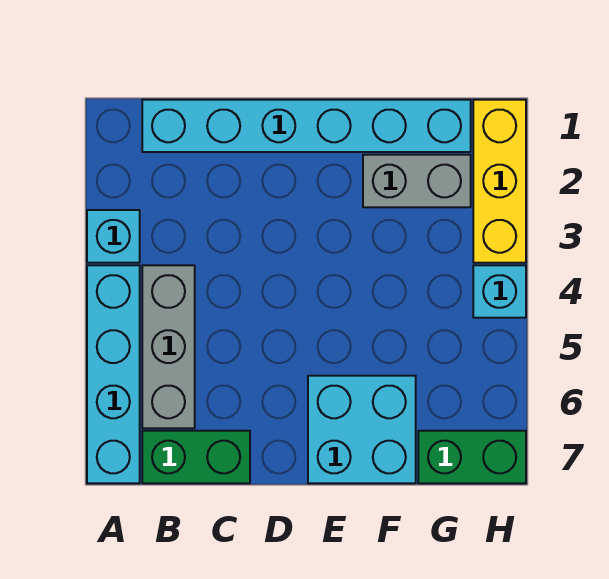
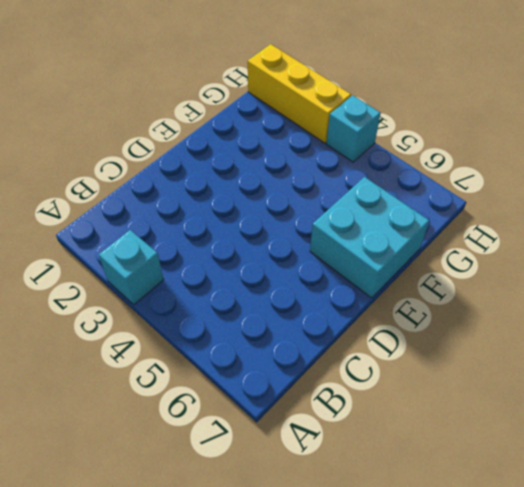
none -> cyan 1x4 brick [87,265,140,483]
none -> cyan 1x6 brick [142,100,471,152]

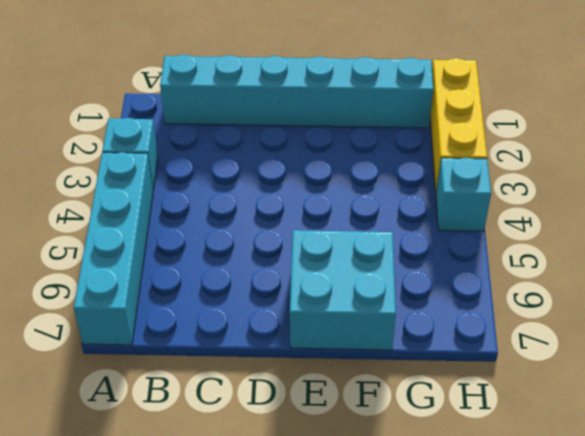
none -> grey 1x3 brick [142,265,195,428]
none -> green 1x2 brick [142,431,250,483]

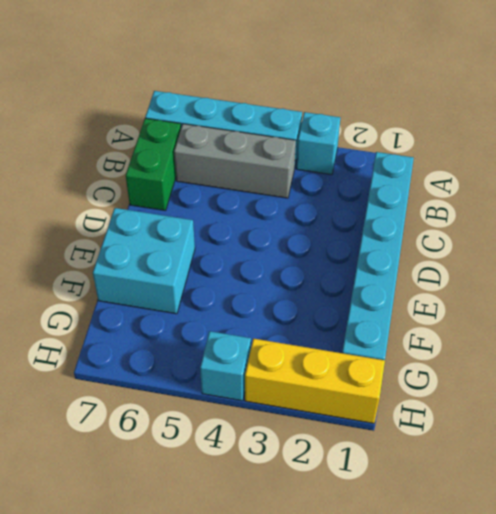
none -> grey 1x2 brick [363,155,471,207]
none -> green 1x2 brick [418,431,526,483]

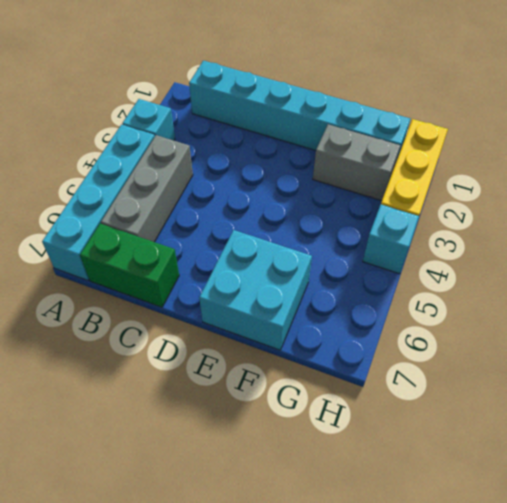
none -> green 1x2 brick [418,431,526,483]

